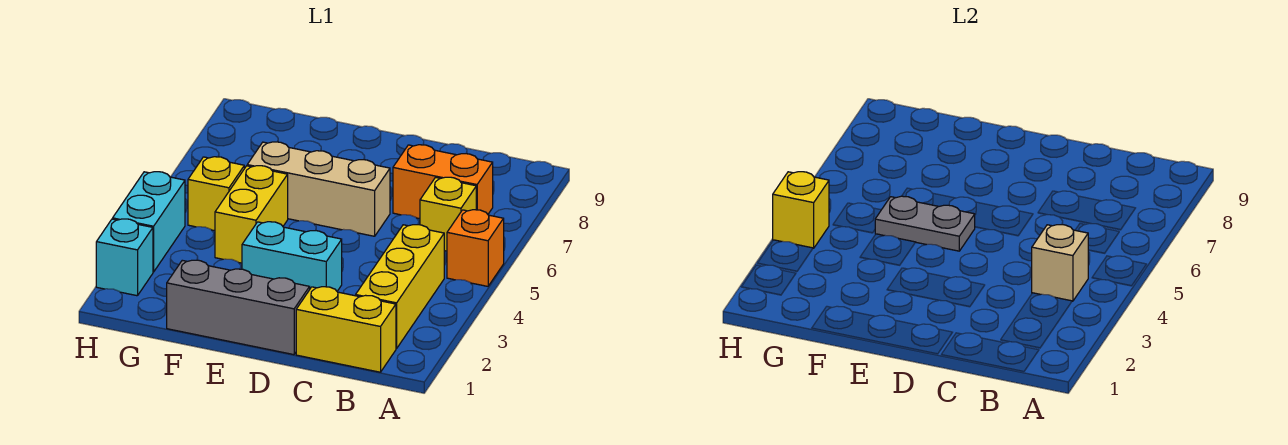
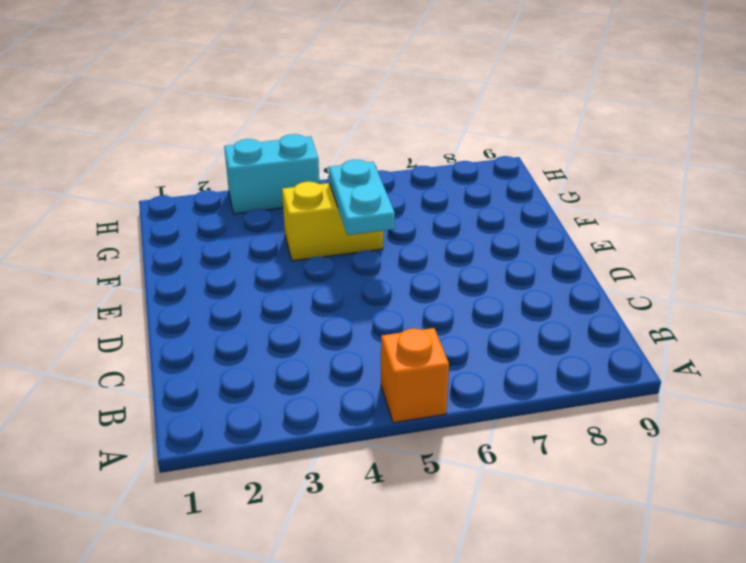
cyan 1x2 plate [329,160,395,235] -> grey 1x2 plate [875,196,975,251]
none -> yellow 1x2 brick [296,287,396,372]
none -> yellow 1x3 brick [356,225,444,349]
none -> yellow 1x1 brick [420,177,476,251]

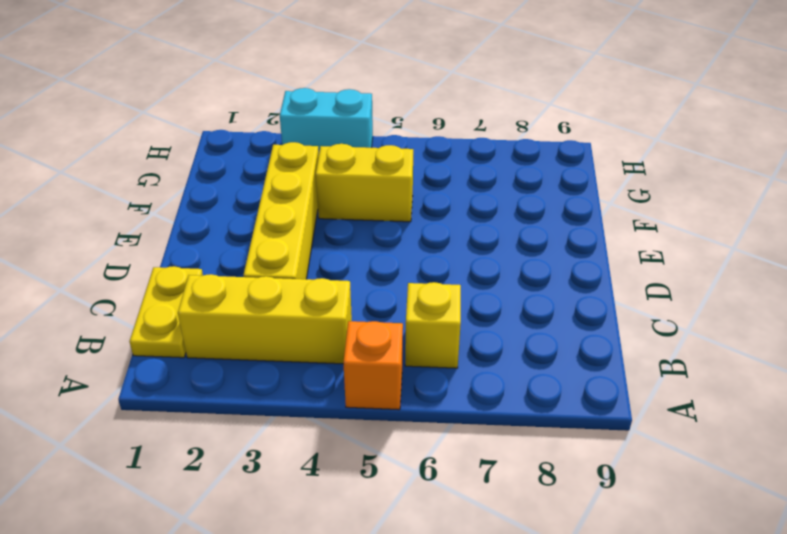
yellow 1x2 plate [130,266,203,358] -> yellow 1x2 brick [296,287,396,372]
yellow 1x4 brick [243,142,319,279] -> cyan 1x2 brick [242,222,342,291]
none -> orange 1x2 brick [393,145,493,219]
none -> grey 1x3 brick [167,260,310,355]
none -> tan 1x3 brick [247,142,390,236]

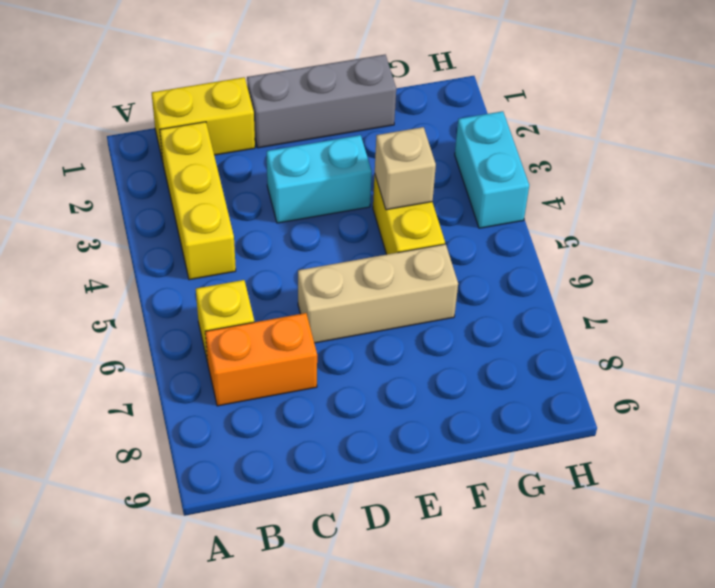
tan 1x1 brick [375,127,436,210] -> tan 1x1 brick moved to [1032,225,1088,301]
none -> orange 1x1 brick [447,210,504,286]
none -> yellow 1x1 brick [188,157,244,231]
none -> cyan 1x1 brick [96,219,153,296]

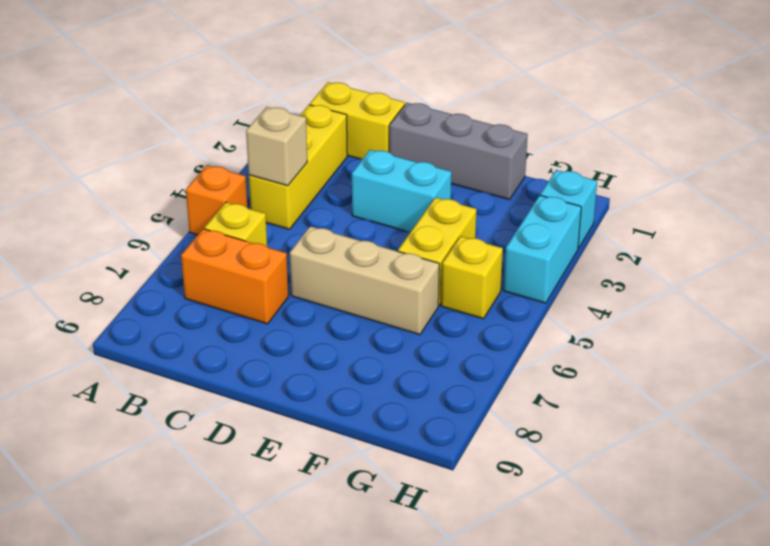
none -> grey 1x2 plate [875,196,975,251]
none -> yellow 1x1 brick [773,172,829,248]

